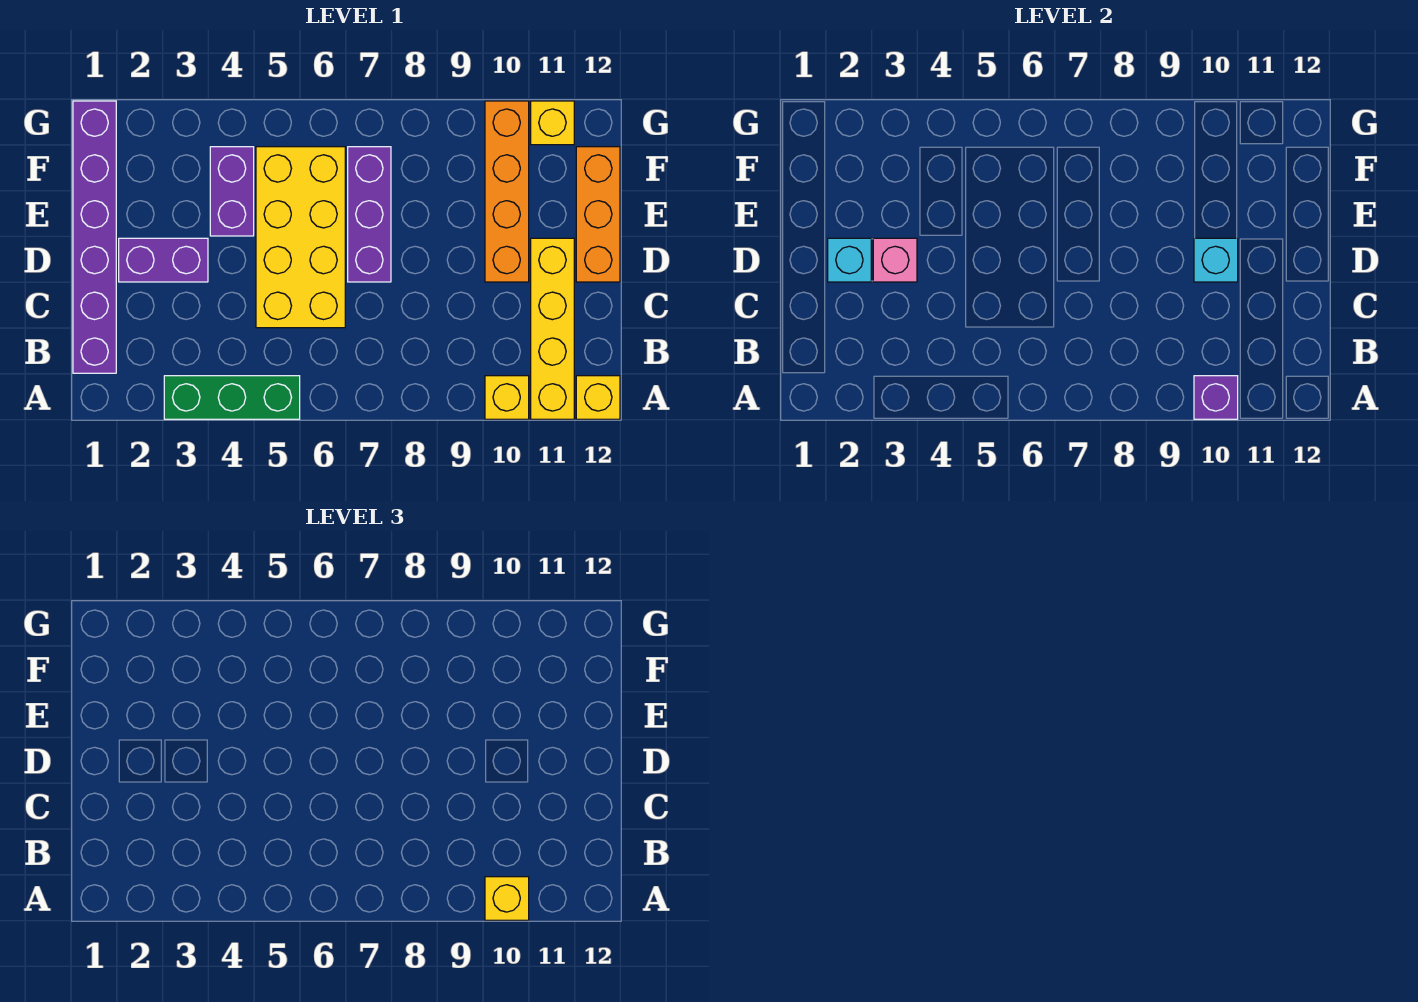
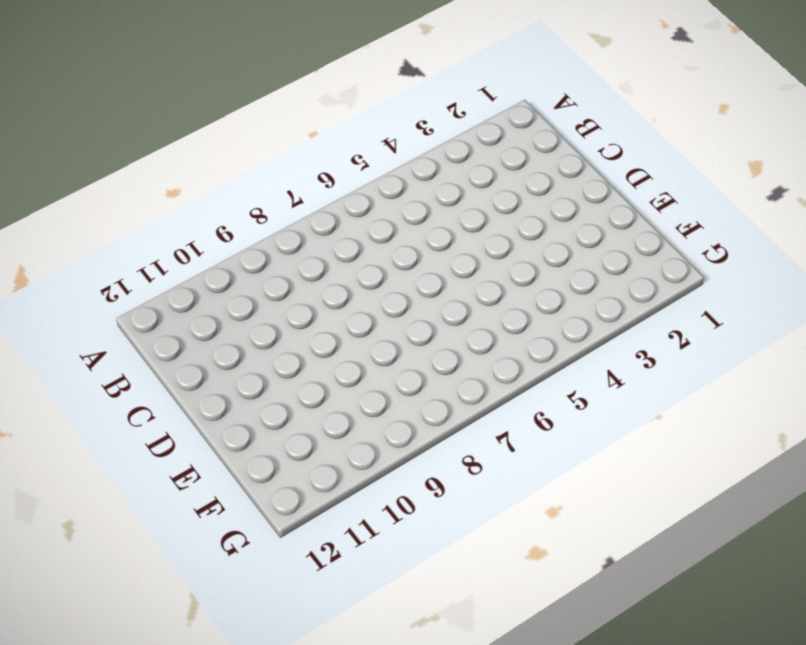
none -> green 1x3 brick [164,376,300,419]
none -> yellow 1x1 brick [485,376,529,419]
none -> yellow 1x4 brick [531,238,574,419]

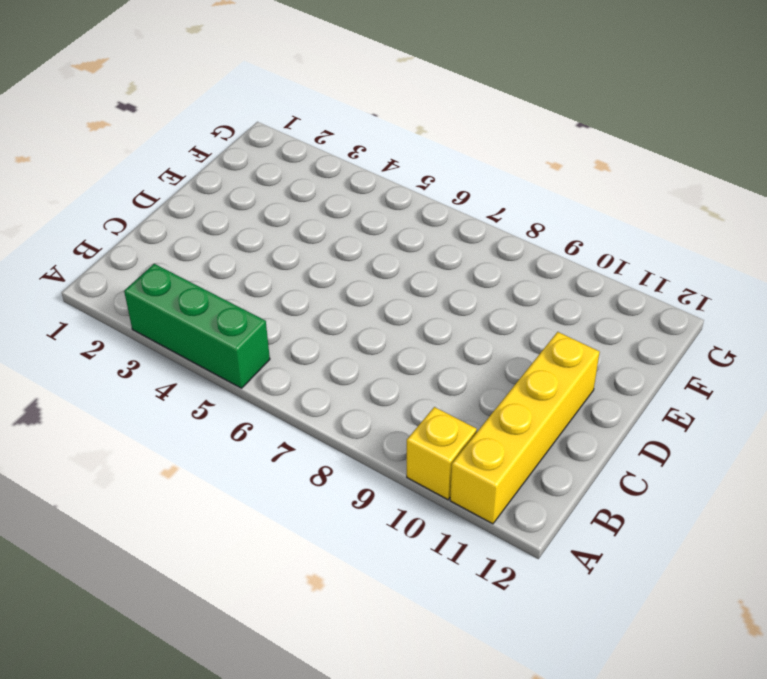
none -> yellow 1x1 brick [576,376,620,419]
none -> purple 1x6 brick [73,101,116,373]
none -> yellow 2x4 brick [256,147,345,328]

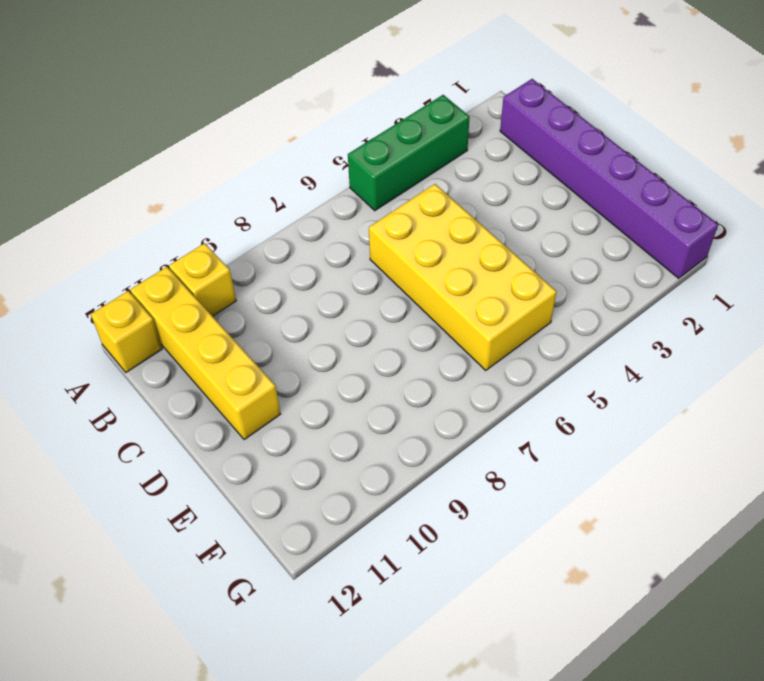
none -> purple 1x2 brick [119,238,208,282]
none -> purple 1x3 brick [348,147,391,282]
none -> orange 1x4 brick [485,101,529,282]

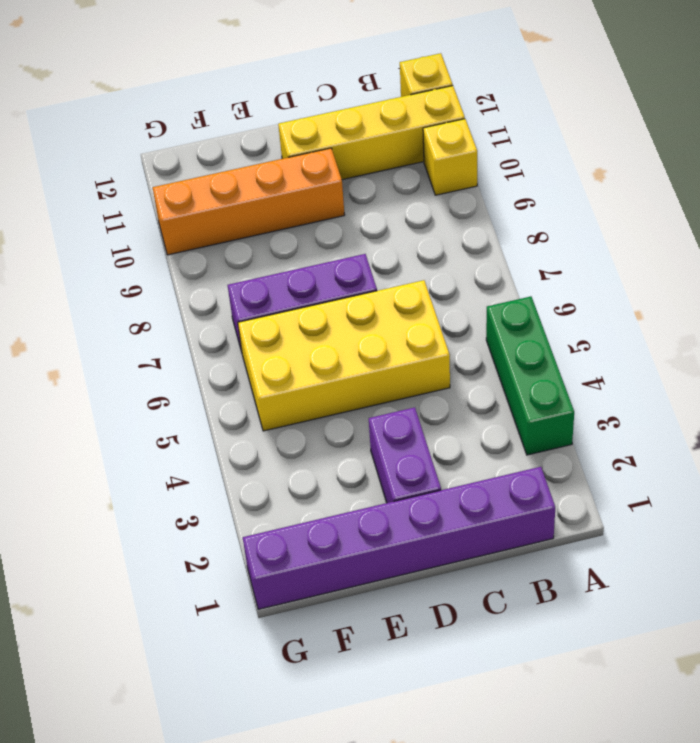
none -> orange 1x3 brick [576,147,620,282]
none -> purple 1x2 brick [210,147,254,236]
none -> yellow 1x1 brick [531,101,574,145]

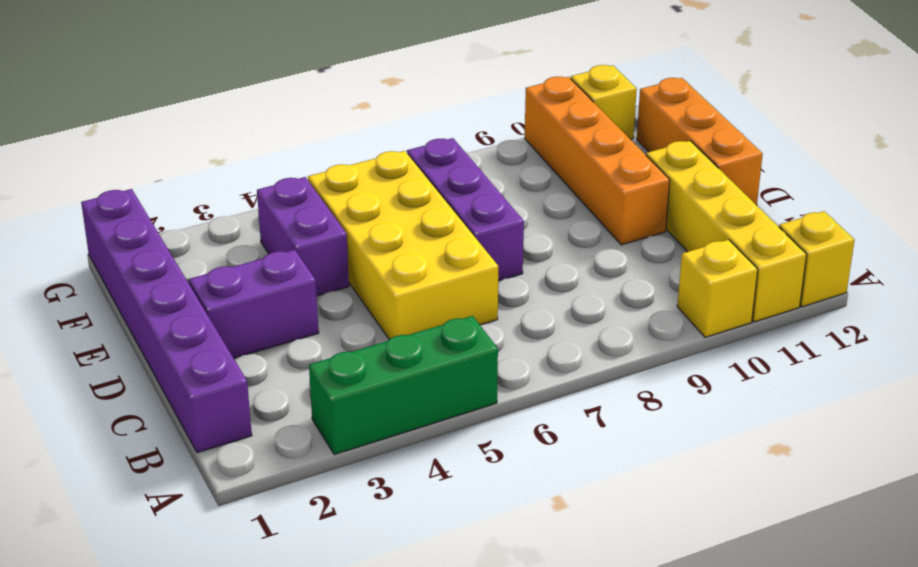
none -> purple 1x1 brick [1194,376,1238,419]
none -> cyan 1x1 brick [828,238,871,282]
none -> pink 1x1 brick [873,238,917,282]

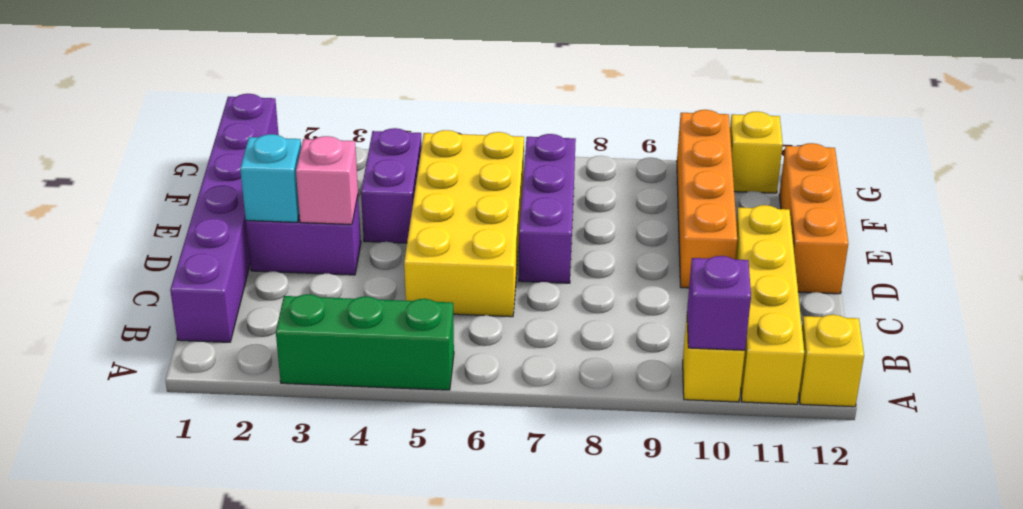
none -> cyan 1x1 brick [1194,238,1238,282]
none -> yellow 1x1 brick [485,877,529,920]

